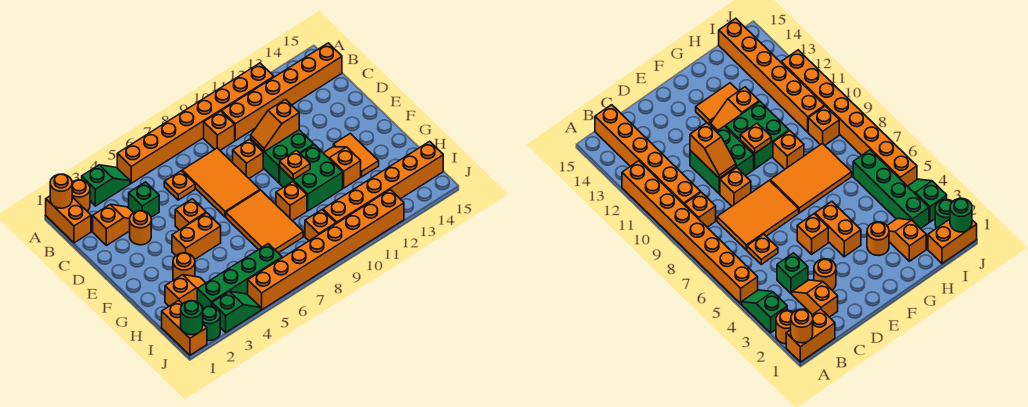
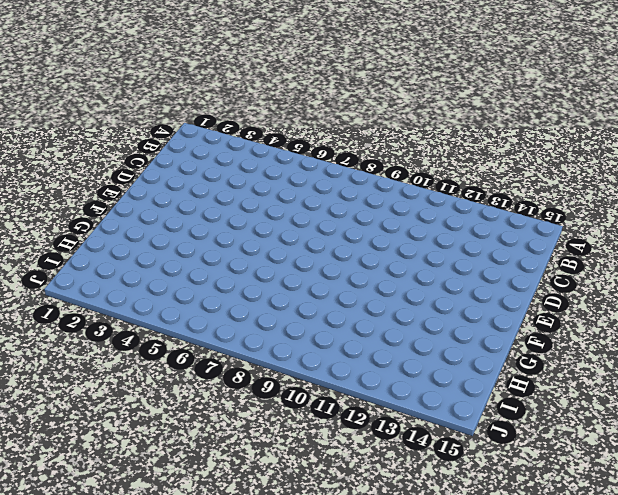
none -> orange 1x2 brick [46,196,91,243]
none -> orange 1x1 round brick [72,180,90,211]
none -> green 1x2 slope [82,165,130,206]
none -> orange 1x8 brick [117,63,274,183]

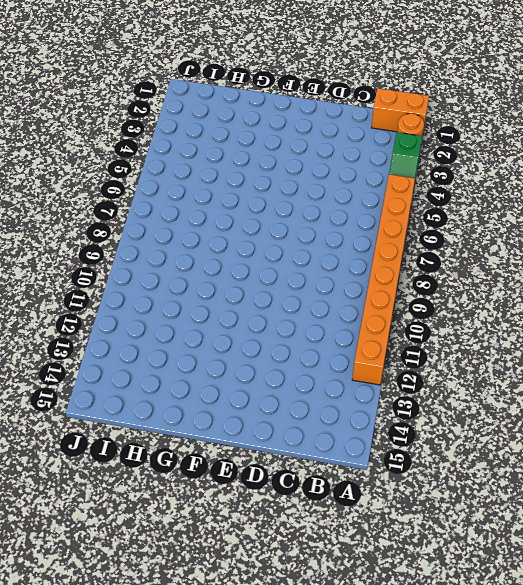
none -> orange 1x1 brick [204,111,235,150]
none -> orange 1x6 brick [222,43,342,141]
none -> orange 1x2 slope [93,204,133,246]
none -> green 1x1 brick [129,182,159,217]

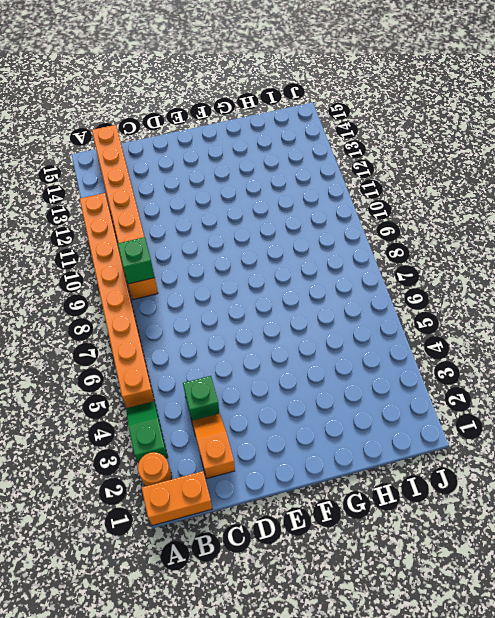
green 1x1 brick [118,237,155,284] -> none
none -> orange 1x1 plate [164,171,195,200]
none -> orange 2x3 tile [182,148,260,217]
none -> orange 1x1 round brick [130,211,151,245]
none -> orange 1x1 brick [233,139,263,178]

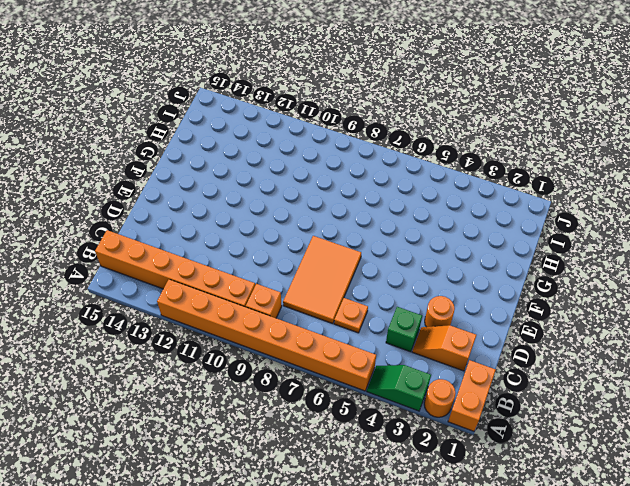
none -> orange 1x1 brick [233,139,263,178]
none -> green 2x2 brick [251,130,314,183]
none -> orange 1x1 brick [175,199,206,230]
none -> orange 1x2 brick [172,213,221,259]

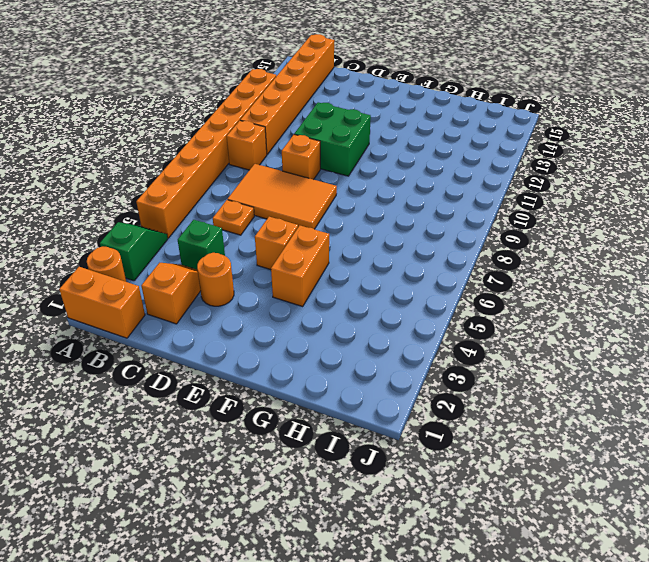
none -> orange 2x3 tile [226,190,303,253]
none -> green 2x2 brick [280,145,343,211]
none -> orange 1x2 slope [324,147,361,188]
none -> orange 1x2 tile [333,133,379,177]

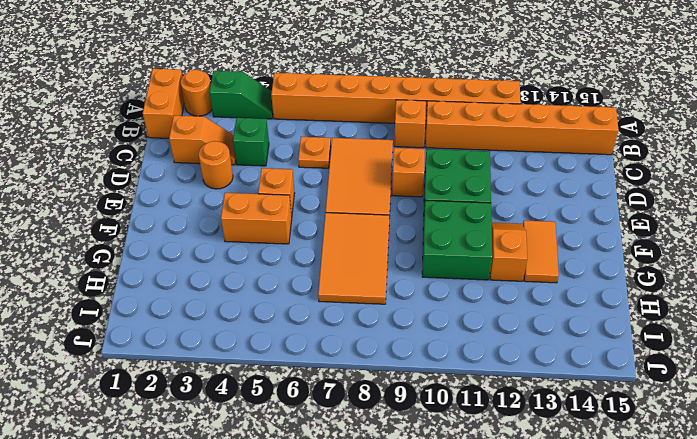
none -> orange 1x1 round brick [173,253,195,280]
none -> orange 1x1 brick [276,182,307,221]
none -> orange 1x2 slope [165,275,205,306]
none -> orange 1x2 brick [162,300,207,355]

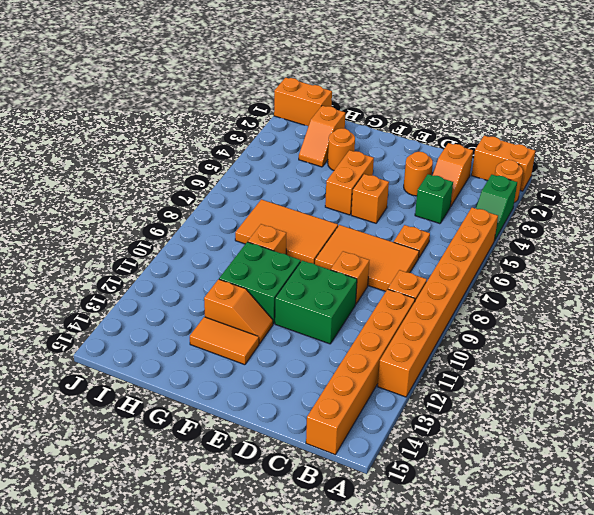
none -> green 1x4 brick [197,244,282,308]
none -> orange 1x1 brick [305,210,336,241]
none -> orange 1x6 brick [323,141,443,224]
none -> green 1x1 round brick [203,307,220,341]

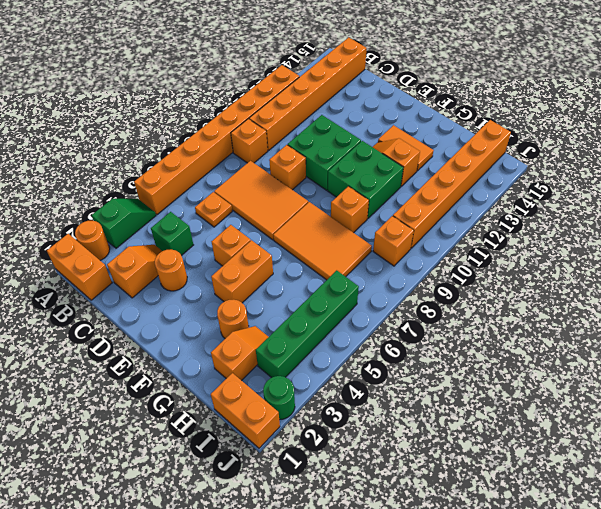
none -> green 1x2 slope [212,291,261,332]
none -> orange 1x8 brick [248,190,404,310]
none -> orange 1x1 round brick [50,174,72,208]
none -> orange 1x2 slope [251,100,299,152]

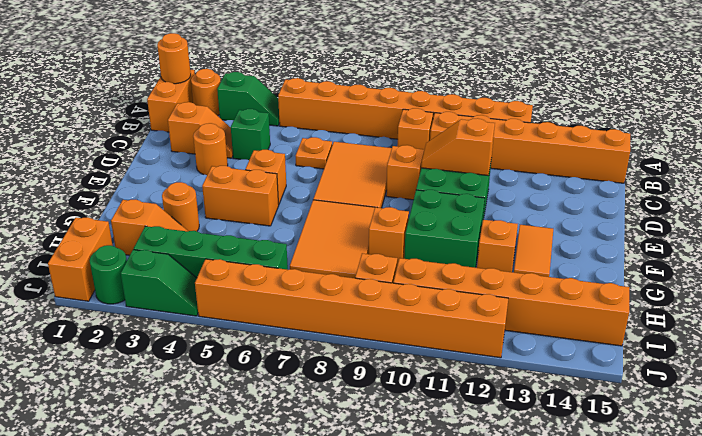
none -> orange 1x1 plate [280,150,310,180]
none -> green 1x1 round brick [181,301,203,335]

